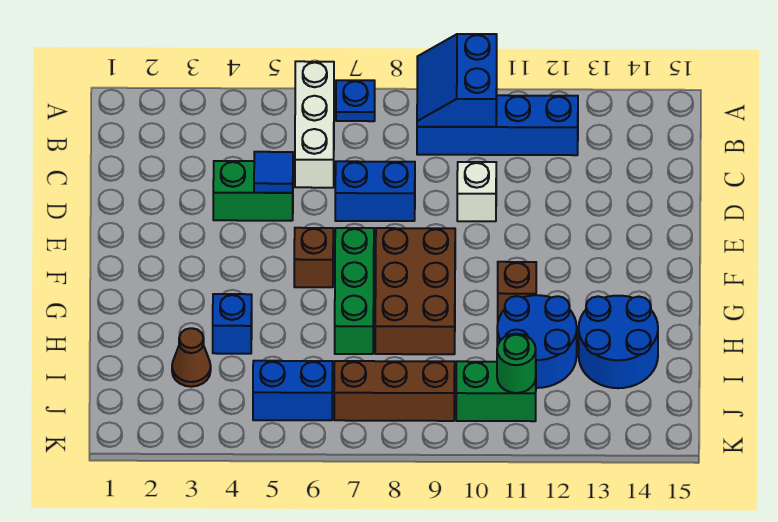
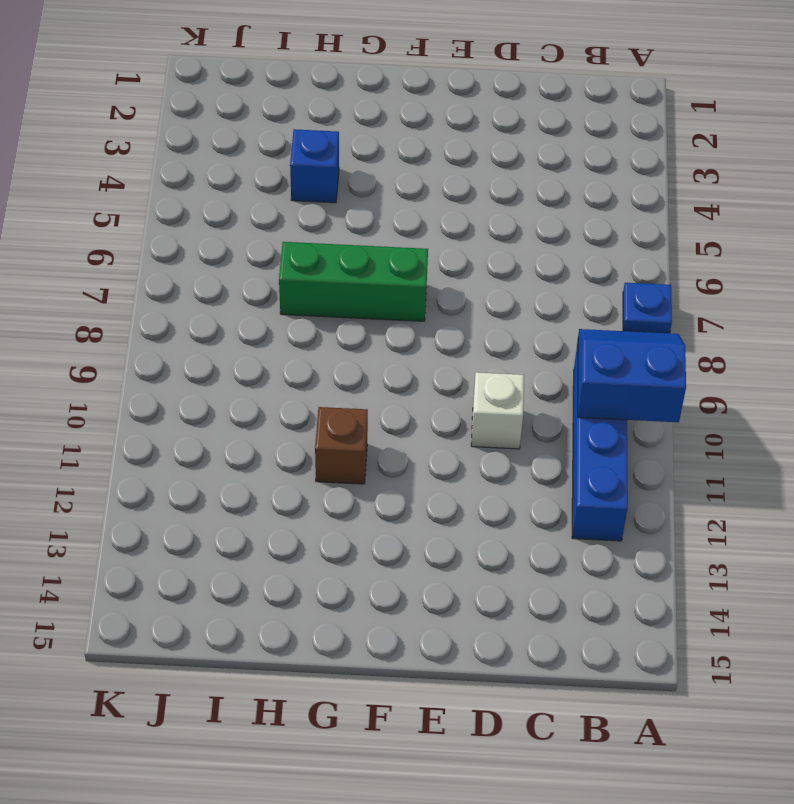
none -> white 1x3 brick [295,61,334,188]
none -> green 1x2 brick [213,161,293,221]
none -> blue 1x2 brick [335,161,415,221]

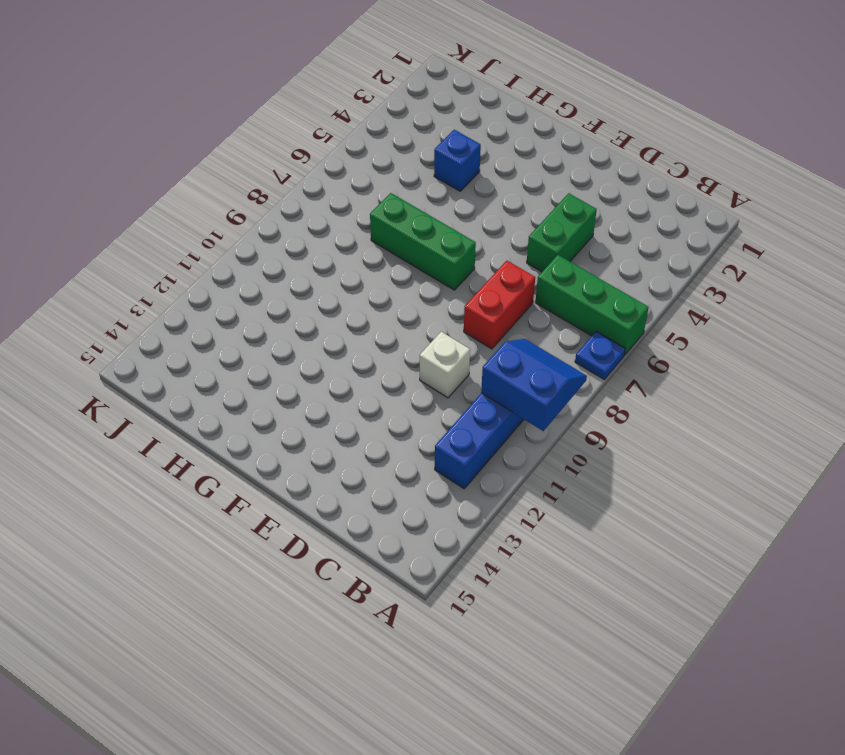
green 1x3 brick [535,255,649,355] -> white 1x3 brick [295,61,334,188]
red 1x2 brick [464,261,535,349] -> blue 1x2 brick [335,161,415,221]
none -> brown 1x1 brick [294,228,333,287]
none -> brown 2x3 brick [375,228,455,354]
none -> brown 1x1 brick [498,262,536,320]

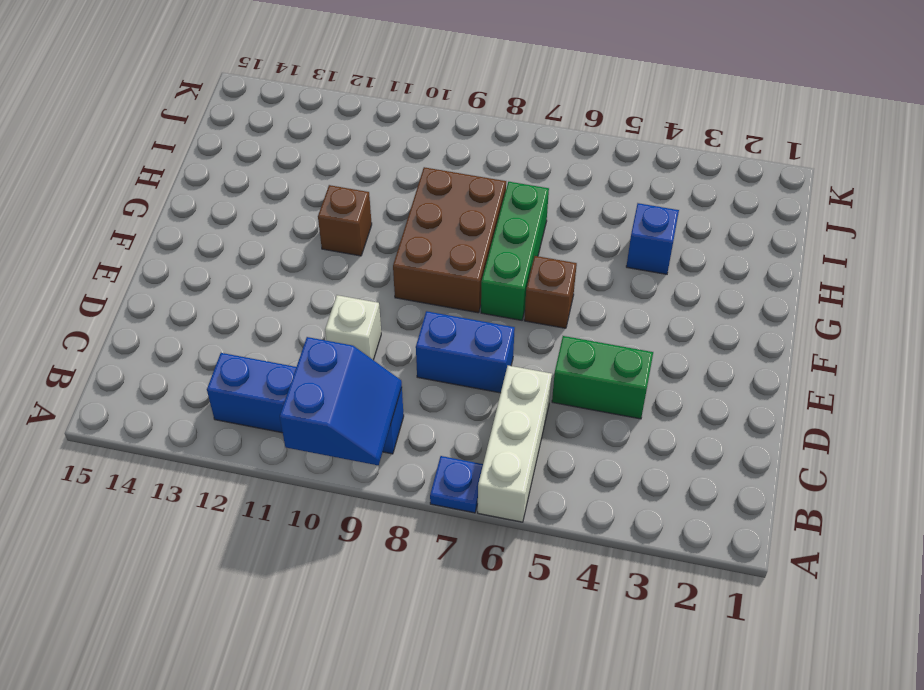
none -> blue 2x2 round brick [497,295,577,388]
none -> blue 2x2 round brick [579,296,658,388]
none -> brown 1x1 cone [172,328,211,387]

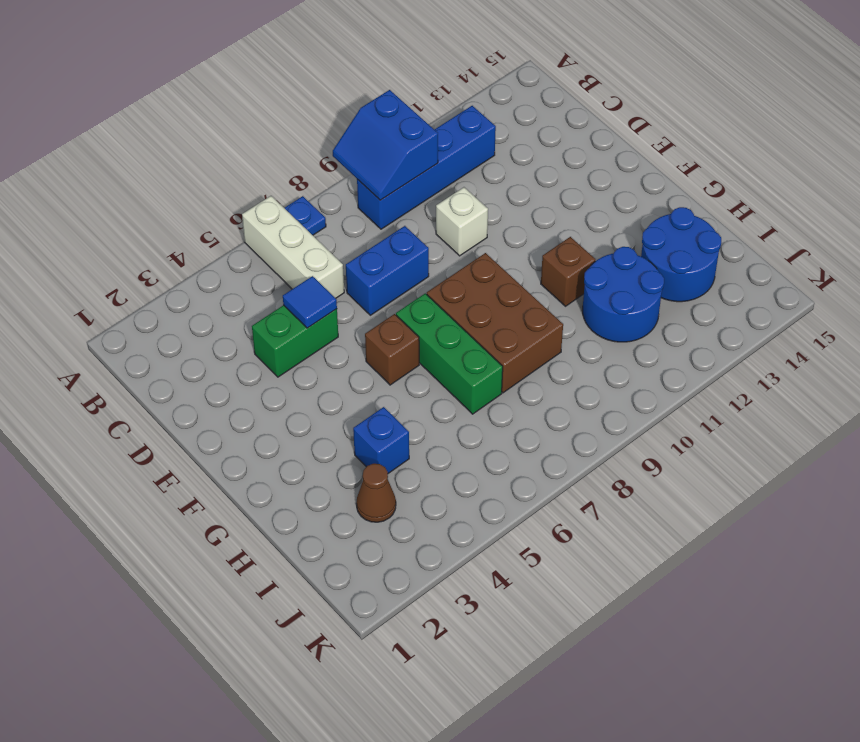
none -> blue 1x2 brick [253,361,333,420]
none -> brown 1x3 brick [334,361,455,421]
none -> green 1x2 brick [456,361,536,421]

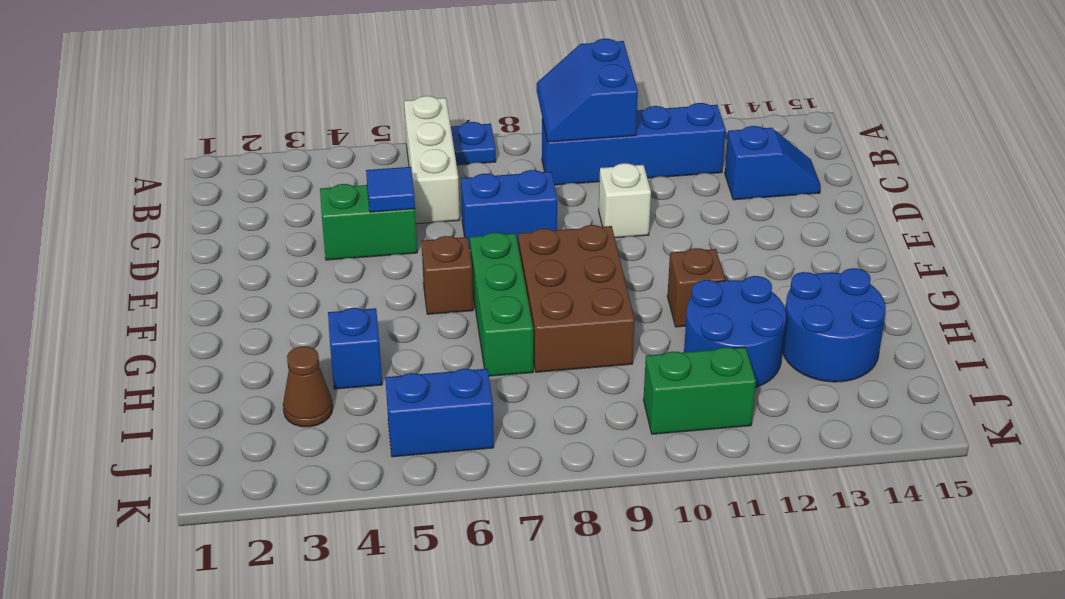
blue 1x2 slope [725,126,821,200] -> none
none -> brown 1x3 brick [334,361,455,421]
none -> green 1x1 round brick [497,334,536,393]

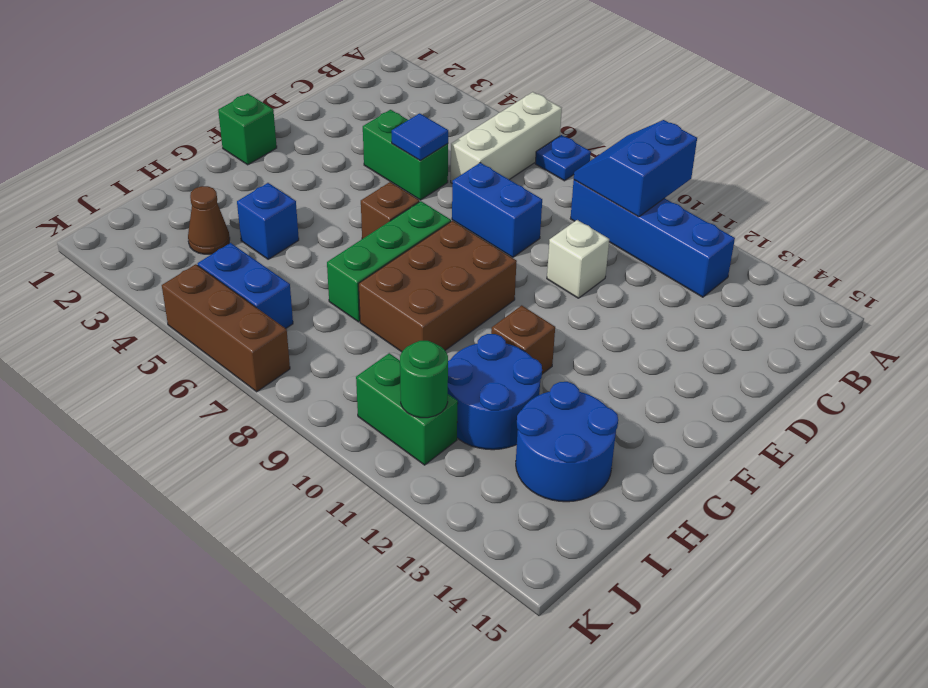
green 1x1 brick [218,93,277,165] -> none
brown 1x3 brick [162,264,290,392] -> brown 1x3 brick moved to [334,361,455,421]

